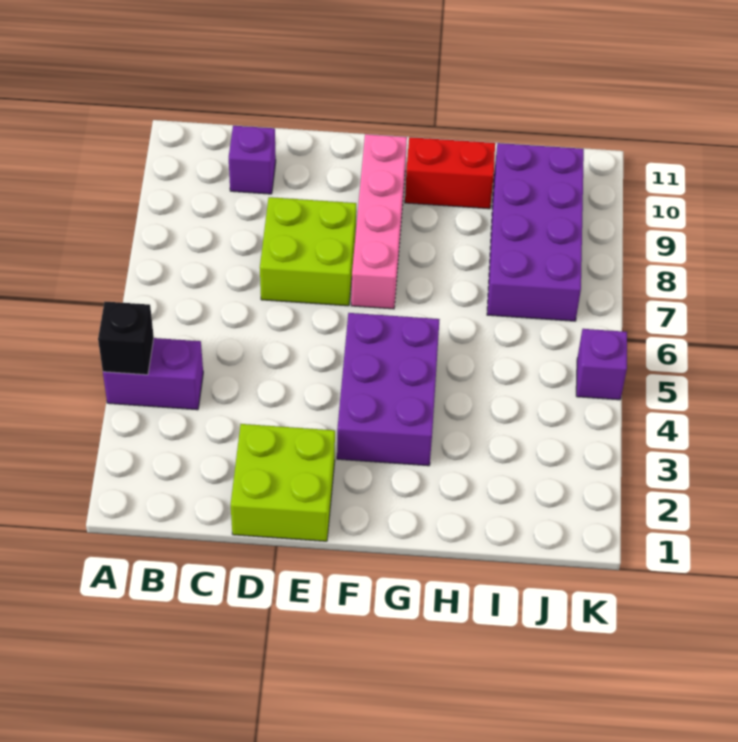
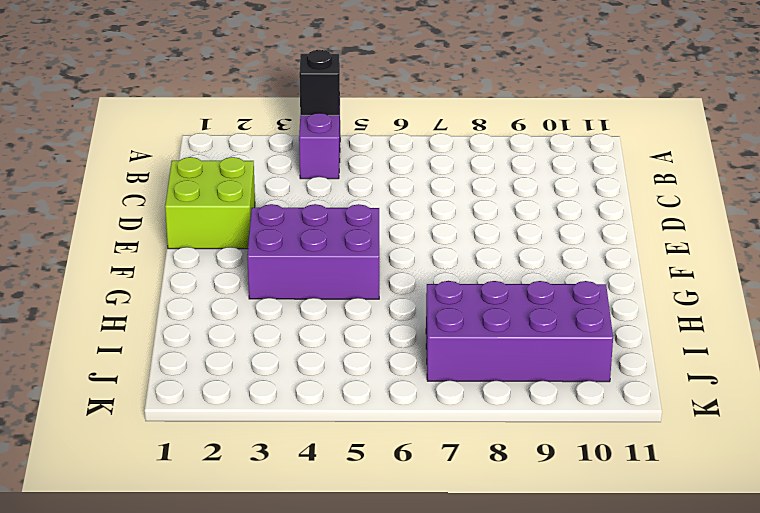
none -> purple 1x1 brick [229,126,276,194]
none -> lime 2x2 brick [260,197,356,306]

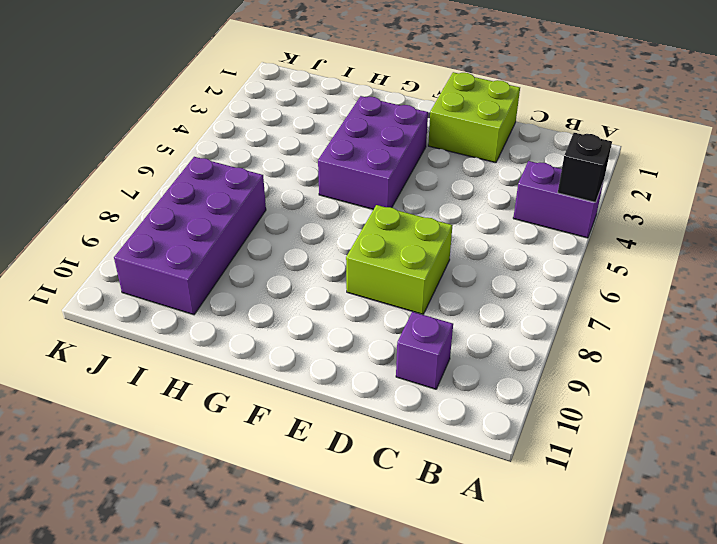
none -> pink 1x4 brick [351,134,407,309]
none -> red 1x2 brick [405,137,495,209]

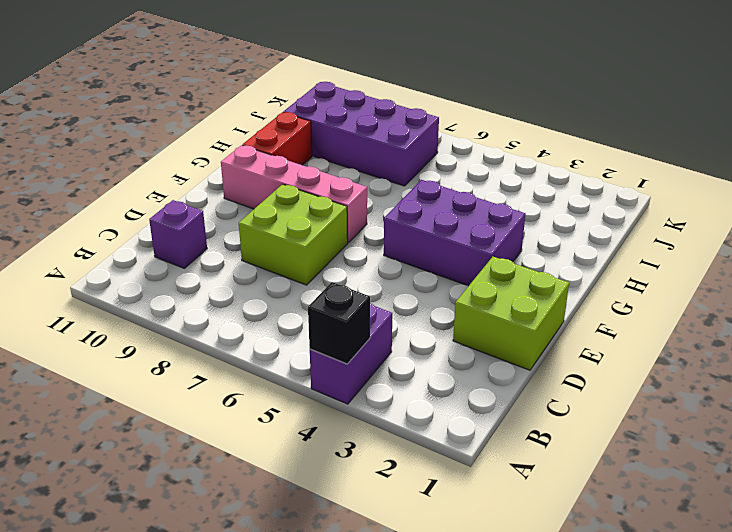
none -> purple 1x1 brick [576,329,627,400]

